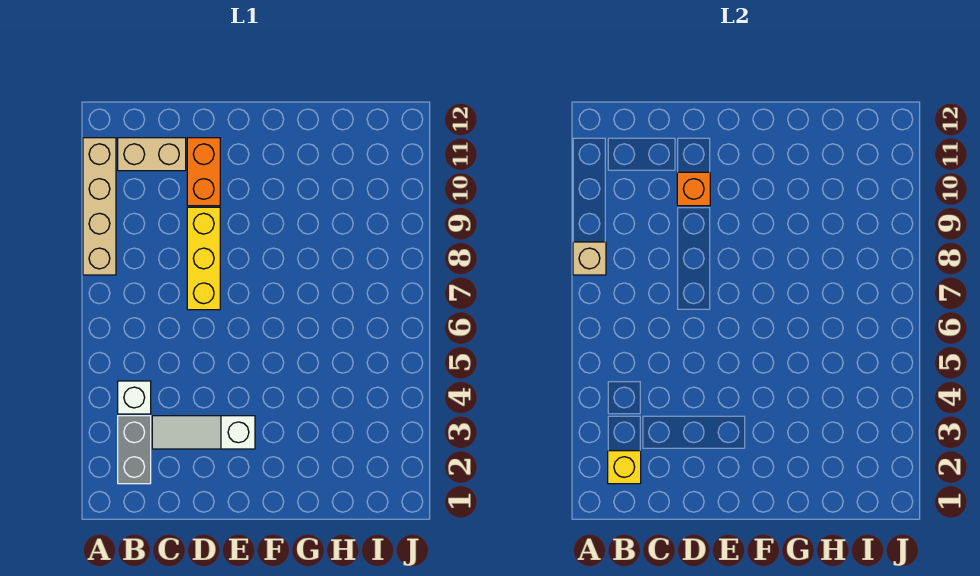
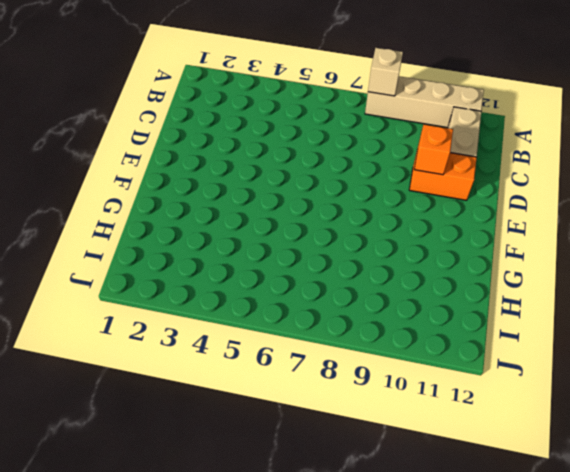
none -> grey 1x2 brick [118,416,151,484]
none -> white 1x1 brick [118,381,151,414]

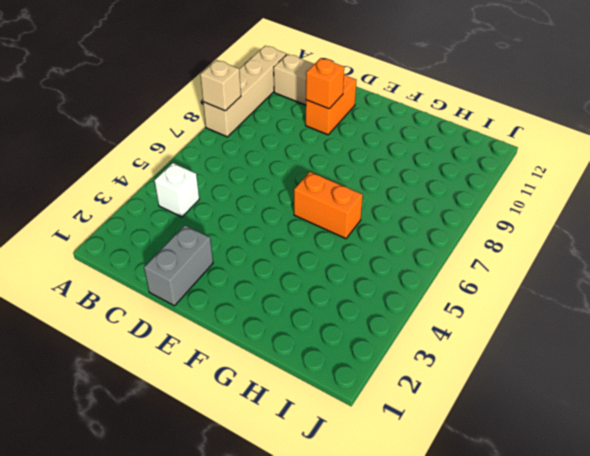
grey 1x2 brick [144,225,213,306] -> grey 1x2 brick moved to [118,416,151,484]
orange 1x2 brick [294,172,363,239] -> none
none -> white 1x3 slope [152,416,255,449]
none -> yellow 1x3 brick [187,207,220,310]

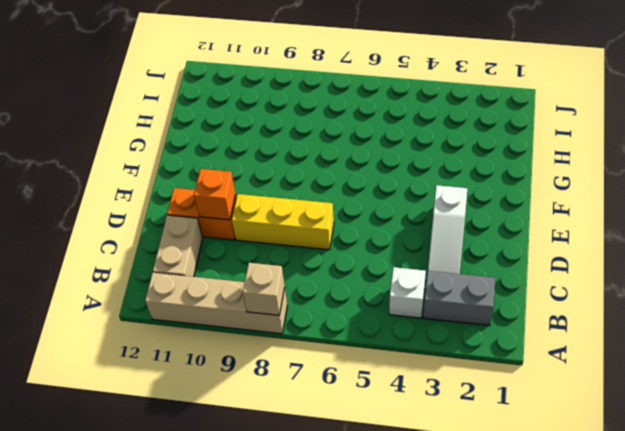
none -> yellow 1x1 brick [608,451,641,484]

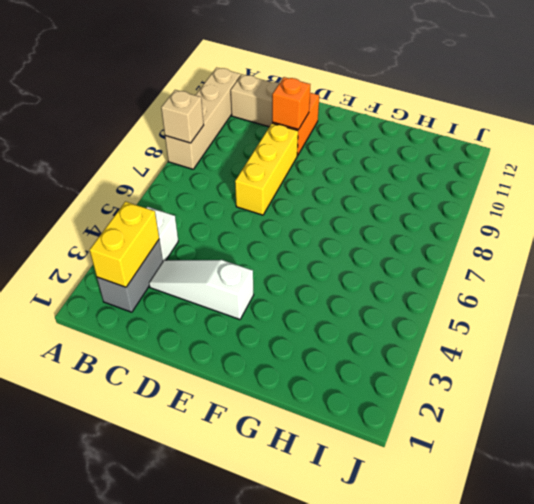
yellow 1x2 brick [90,202,159,287] -> yellow 1x1 brick [608,451,641,484]

